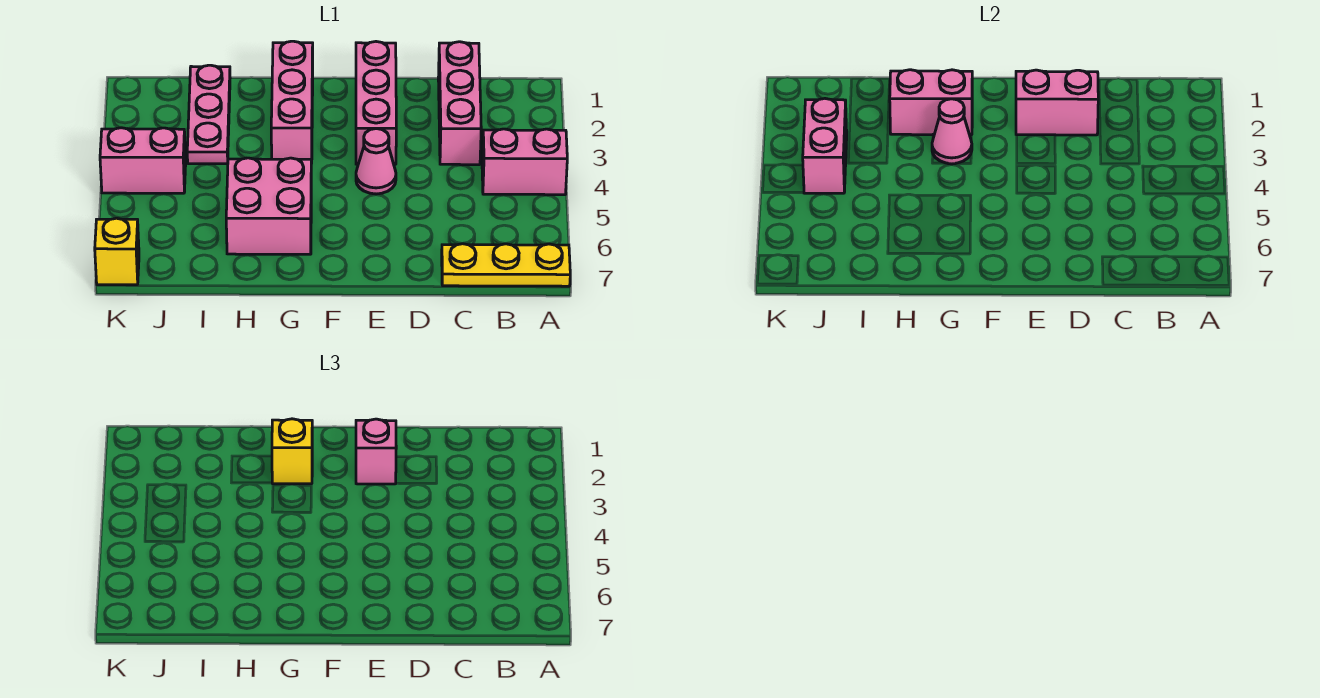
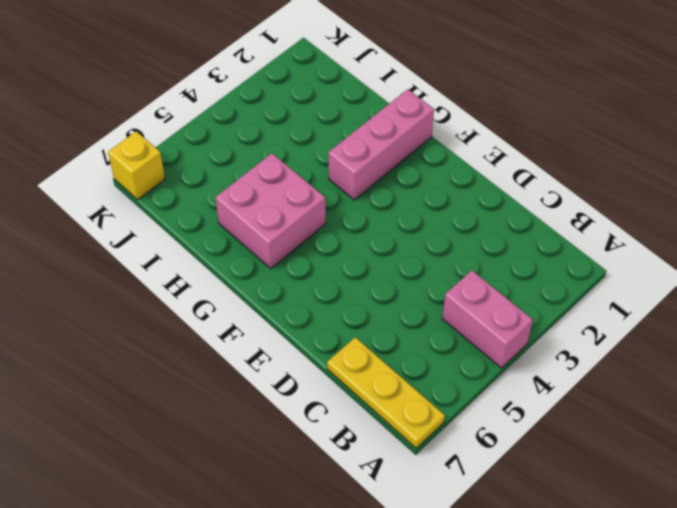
none -> pink 1x3 brick [438,42,481,165]
none -> pink 1x3 brick [356,42,396,164]
none -> pink 1x1 cone [356,129,396,194]

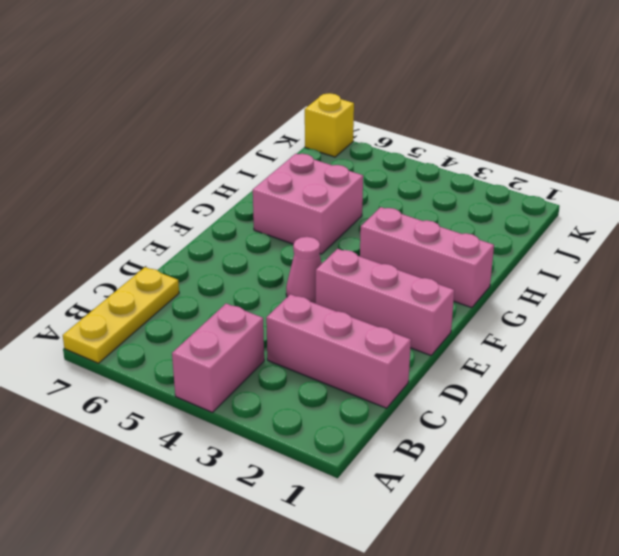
none -> pink 1x3 plate [187,65,230,164]
none -> pink 1x2 brick [100,128,186,193]
none -> pink 1x2 brick [1016,70,1098,135]

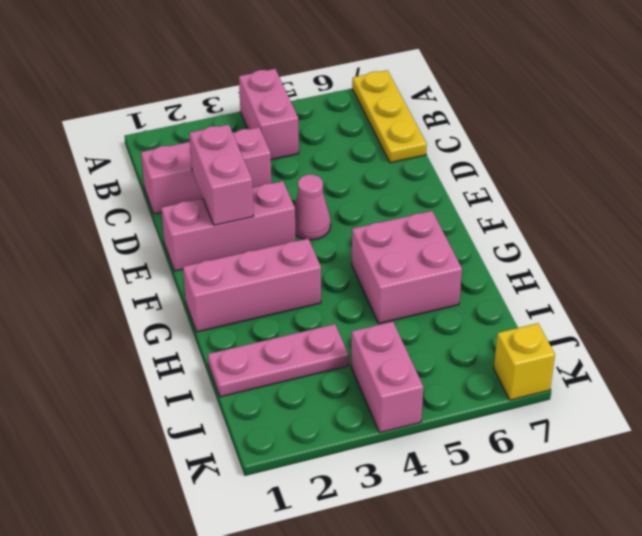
none -> pink 1x2 brick [890,70,972,135]
none -> pink 1x1 cone [932,99,972,164]
none -> pink 1x2 brick [803,99,847,193]

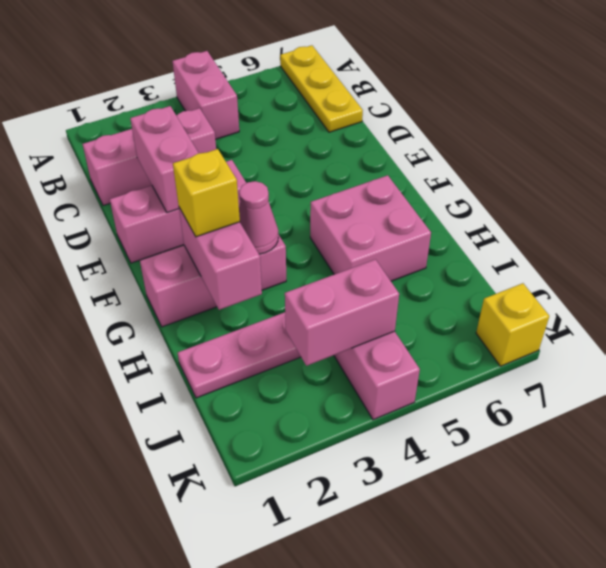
none -> pink 1x1 cone [356,129,396,194]
none -> pink 1x1 brick [356,419,396,484]

